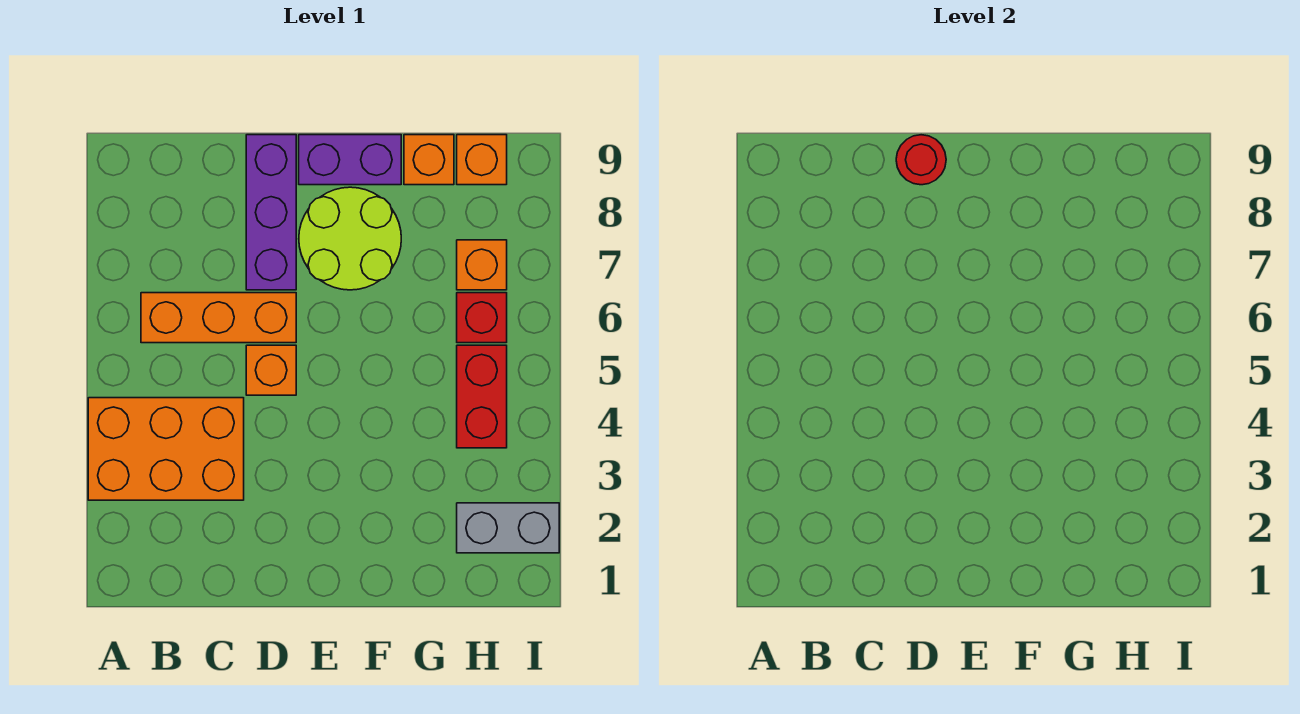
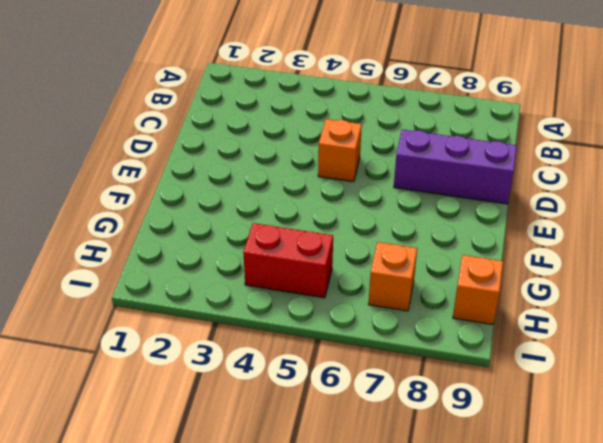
none -> orange 2x3 brick [88,398,244,500]
none -> orange 1x3 brick [141,293,296,343]
none -> lime 2x2 round brick [299,187,401,290]

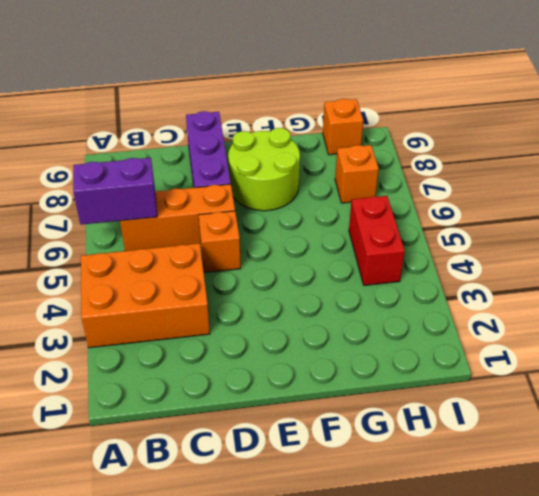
purple 1x2 brick [73,158,157,225] -> purple 1x2 brick moved to [299,135,401,185]
none -> orange 1x1 brick [404,135,454,185]
none -> grey 1x2 brick [457,503,559,553]
none -> red 1x1 brick [457,293,507,343]

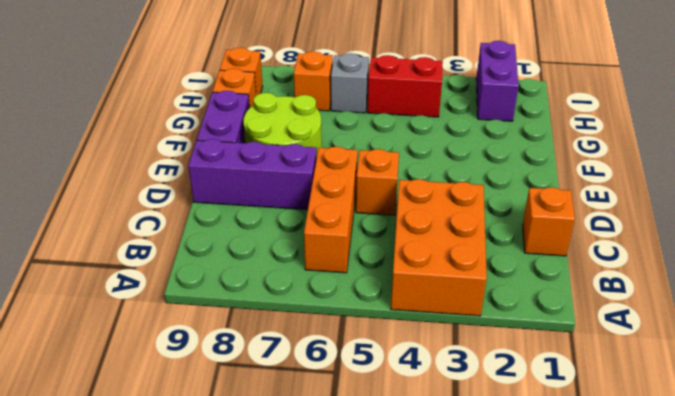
orange 1x1 brick [522,187,575,256] -> none
purple 1x2 brick [476,41,519,121] -> grey 1x2 brick [457,503,559,553]
grey 1x1 brick [331,53,369,113] -> red 1x1 brick [457,293,507,343]
none -> red 1x1 round brick [896,135,946,185]

